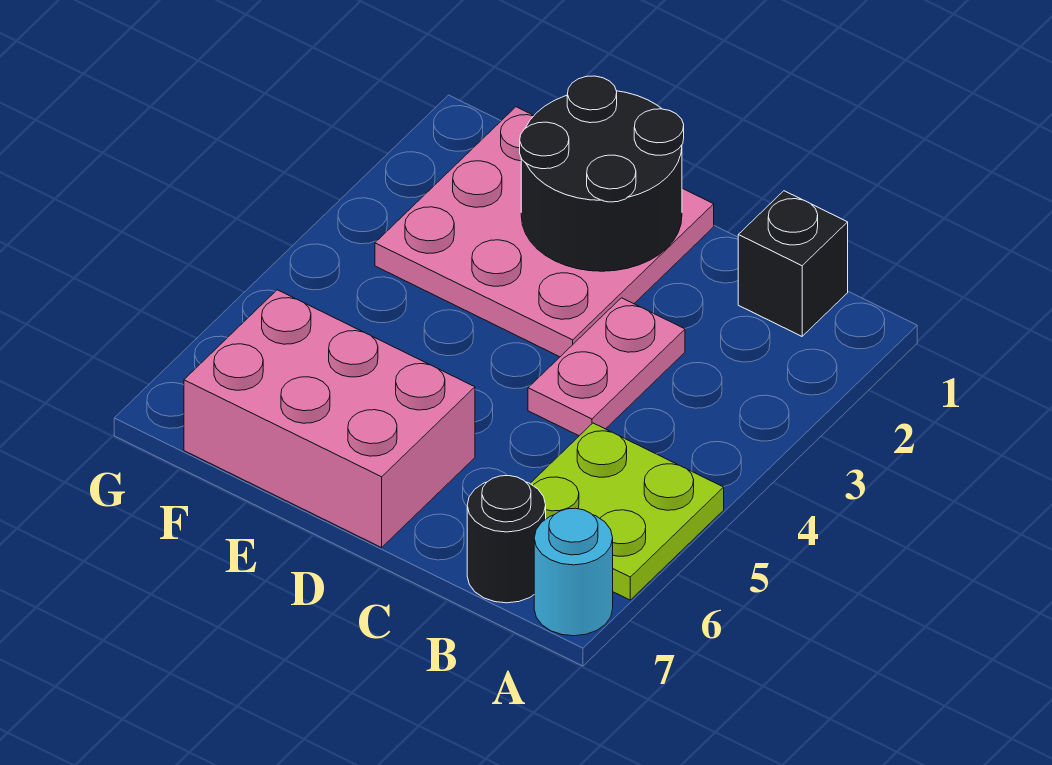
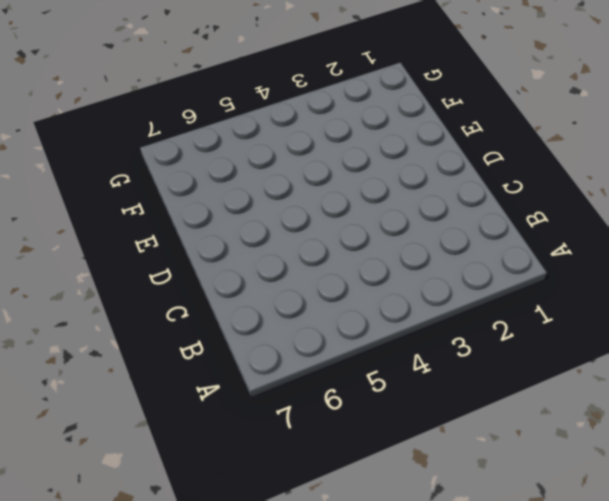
none -> lime 2x2 plate [530,423,724,600]
none -> cyan 1x1 round brick [534,508,613,636]

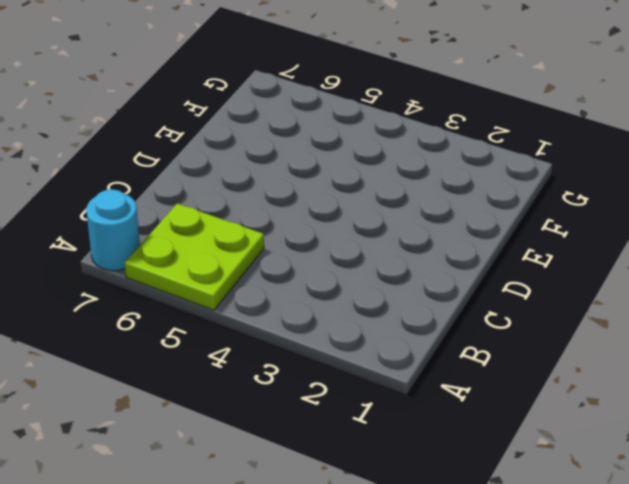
none -> black 1x1 brick [738,191,848,336]
none -> black 1x1 round brick [467,476,546,603]

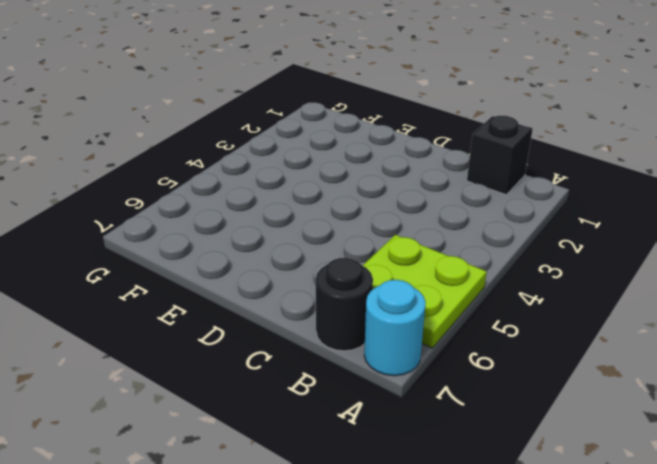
none -> pink 1x2 plate [528,298,685,436]
none -> pink 3x3 plate [375,107,714,357]

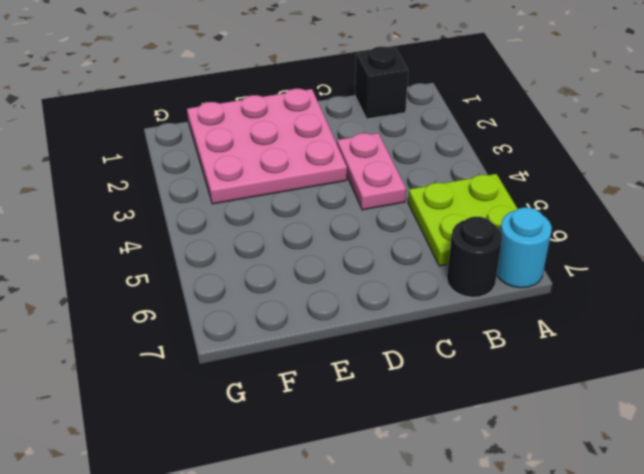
none -> pink 2x3 brick [184,290,475,548]
none -> black 2x2 round brick [520,76,684,271]

